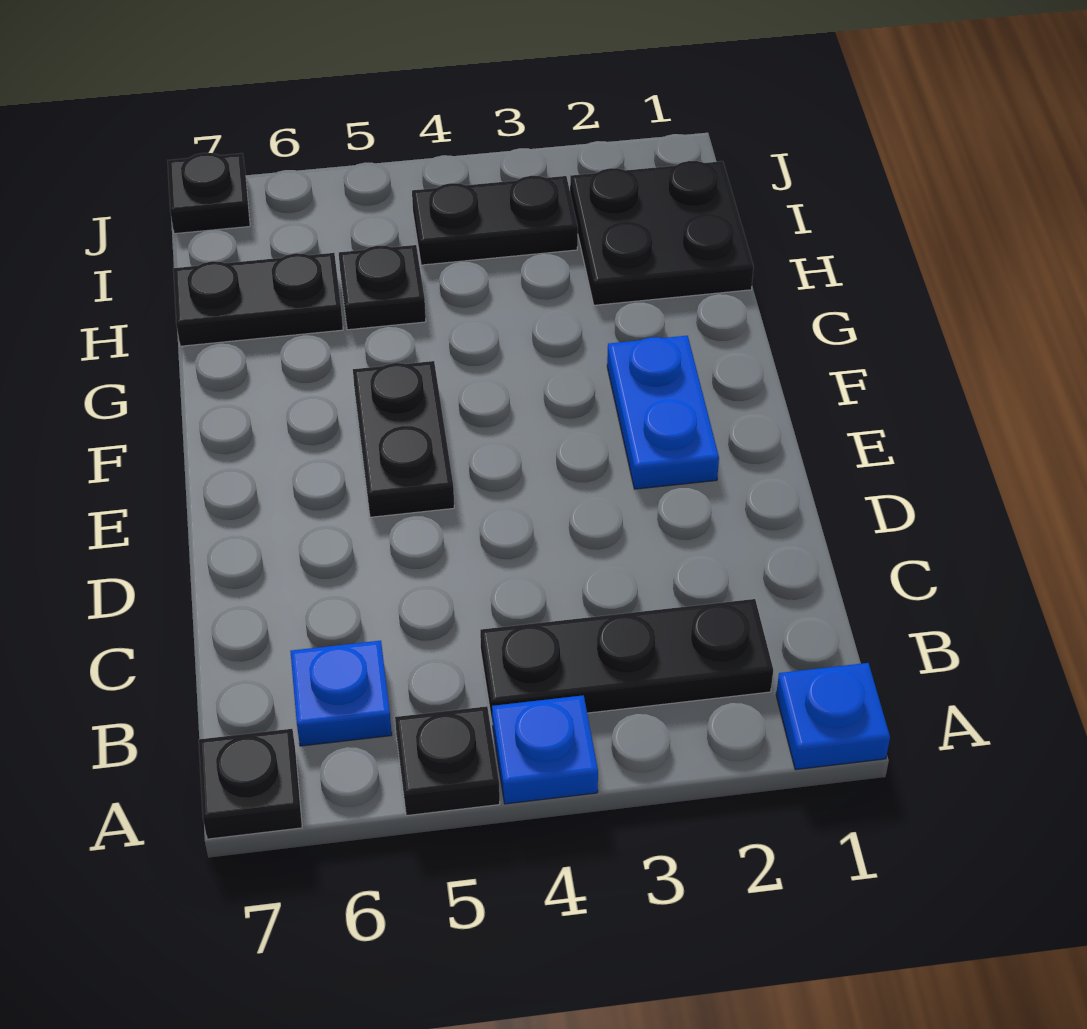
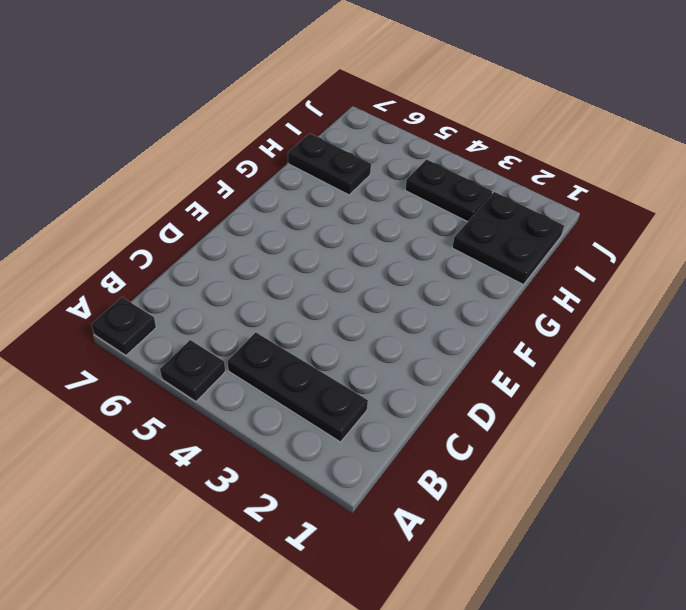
none -> blue 1x1 plate [776,663,890,770]
none -> blue 1x1 plate [492,695,598,804]
none -> blue 1x1 plate [290,641,392,746]

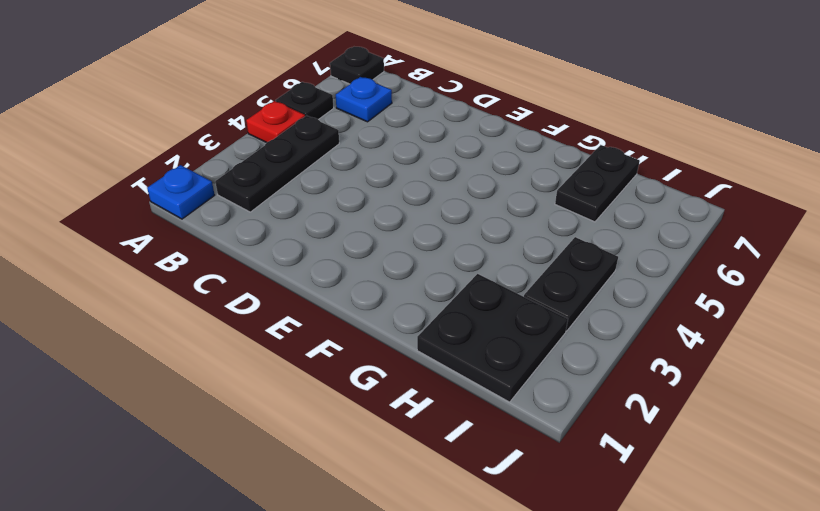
red 1x1 plate [246,101,305,143] -> blue 1x1 plate [492,695,598,804]
none -> blue 1x2 plate [607,336,719,489]
none -> black 1x2 plate [353,361,454,517]
none -> black 1x1 plate [339,245,426,330]

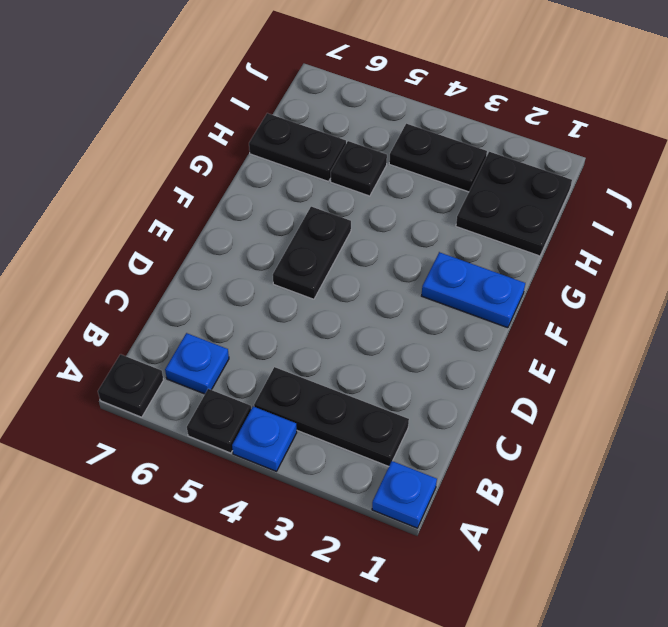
blue 1x2 plate [422,252,525,328] -> blue 1x2 plate turned to [607,336,719,489]
none -> black 1x1 plate [167,153,250,234]

